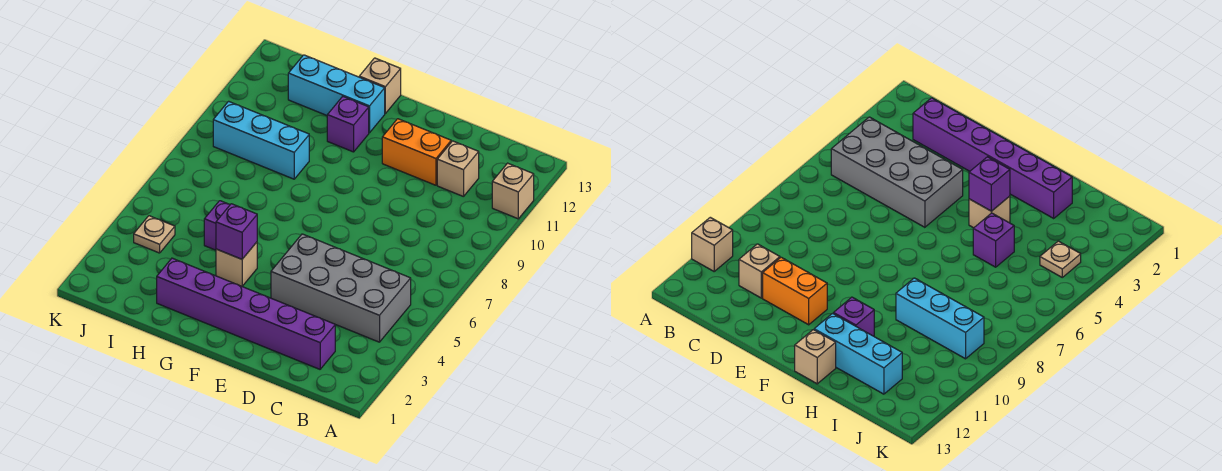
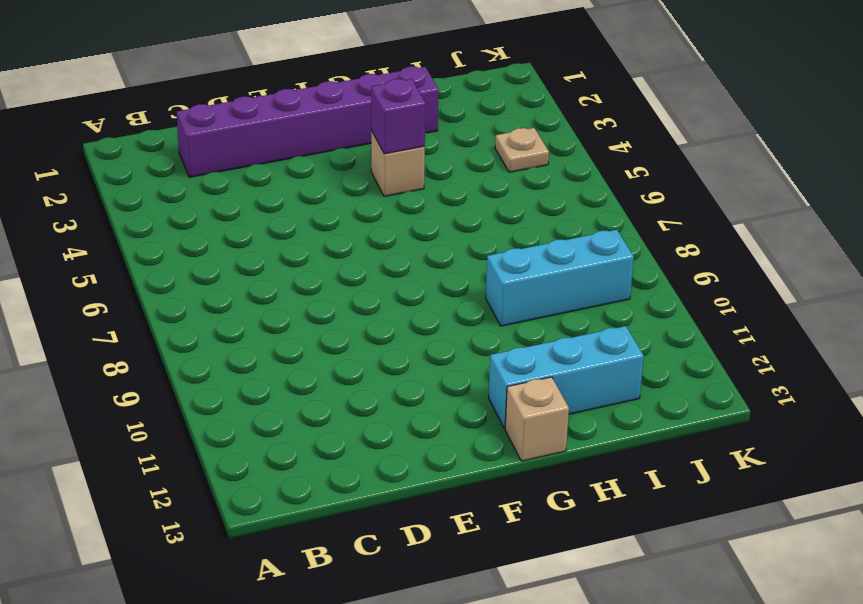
none -> tan 1x1 brick [492,163,534,219]
none -> grey 2x4 brick [271,234,411,342]
none -> tan 1x1 brick [437,141,479,197]

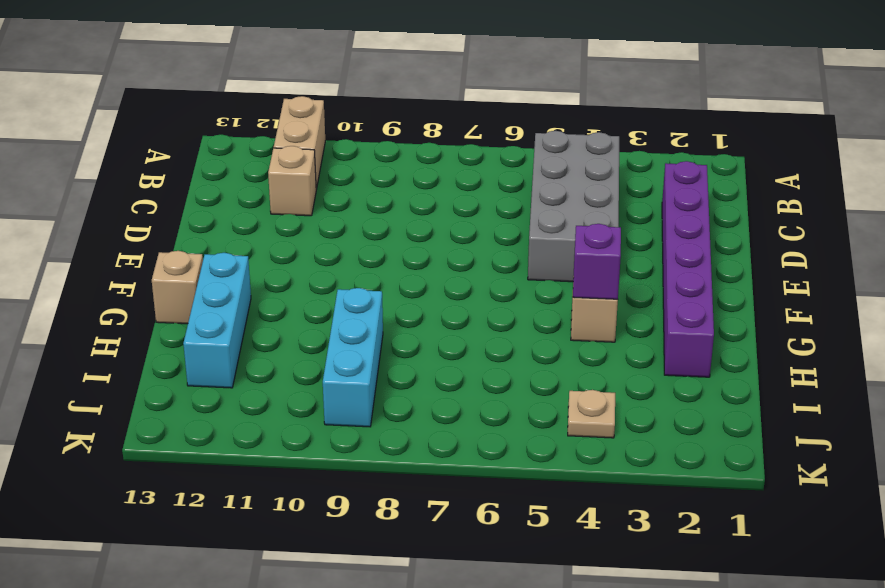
tan 1x2 brick [274,96,325,189] -> tan 1x1 brick [492,163,534,219]
none -> orange 1x2 brick [382,119,451,185]
none -> purple 1x1 brick [327,97,369,152]
none -> purple 1x1 brick [204,201,230,250]

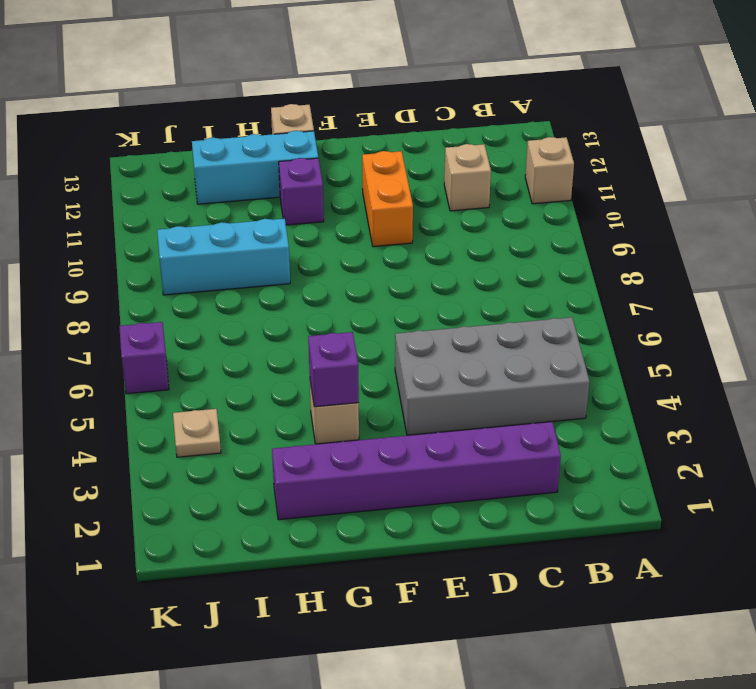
orange 1x2 brick [362,151,413,247] -> orange 1x2 brick turned to [382,119,451,185]
purple 1x1 brick [119,322,169,394] -> purple 1x1 brick moved to [204,201,230,250]

